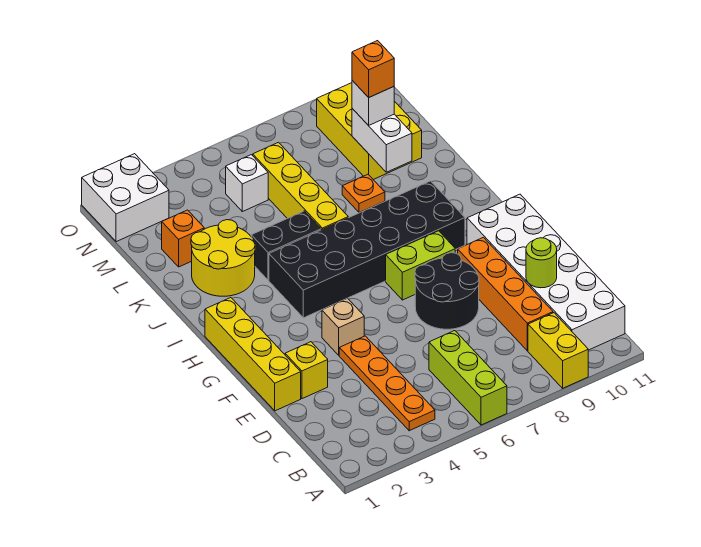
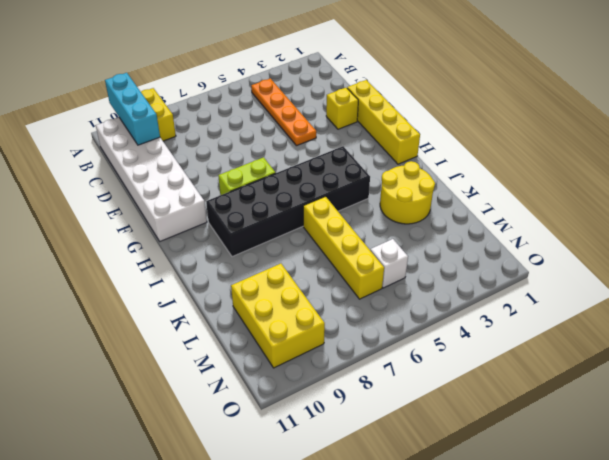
cyan 1x3 brick [105,73,160,145] -> none
none -> lime 1x3 brick [429,331,507,425]
none -> orange 1x4 brick [458,237,553,351]
none -> black 2x2 round brick [415,253,479,329]

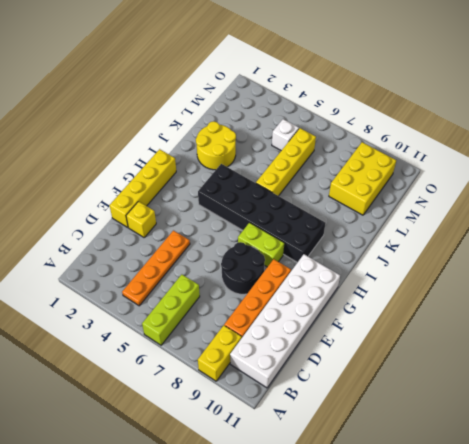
none -> tan 1x1 brick [322,298,364,355]
none -> black 1x2 brick [251,211,321,280]
none -> orange 1x1 plate [342,174,385,213]

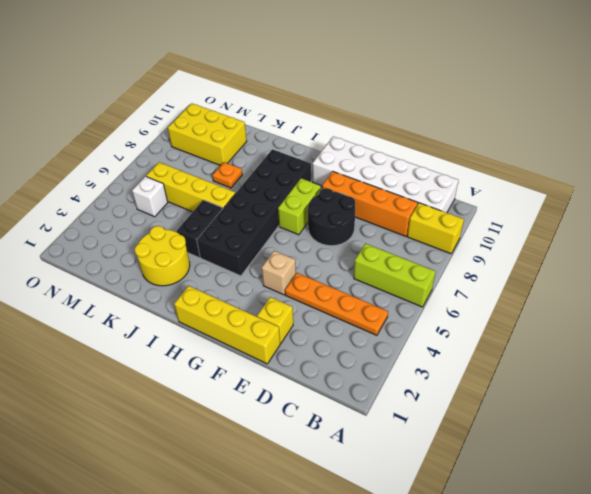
none -> orange 1x1 brick [162,210,204,267]
none -> white 2x2 brick [82,154,169,242]
none -> lime 1x1 round brick [526,238,557,288]

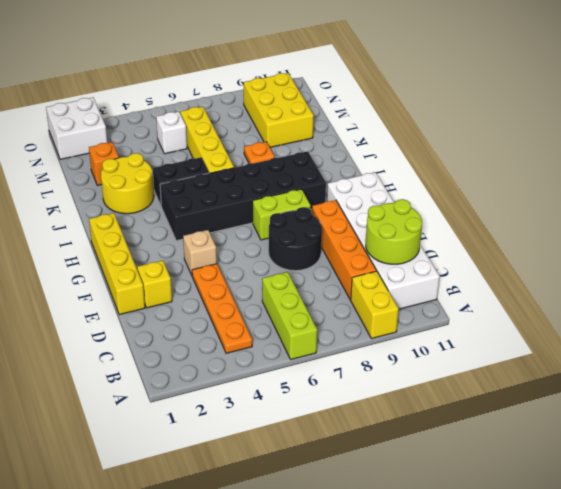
lime 2x2 round brick [366,199,422,264] -> lime 1x1 round brick [526,238,557,288]
none -> white 1x2 brick [352,109,412,172]
none -> white 1x1 brick [352,80,394,126]
none -> orange 1x1 brick [352,41,394,98]

